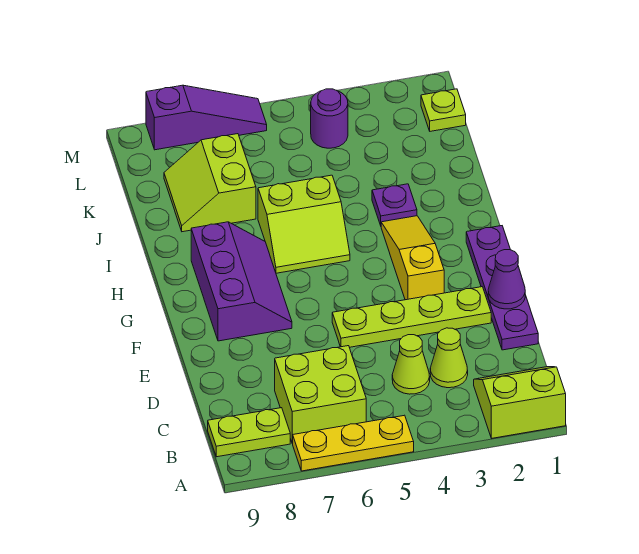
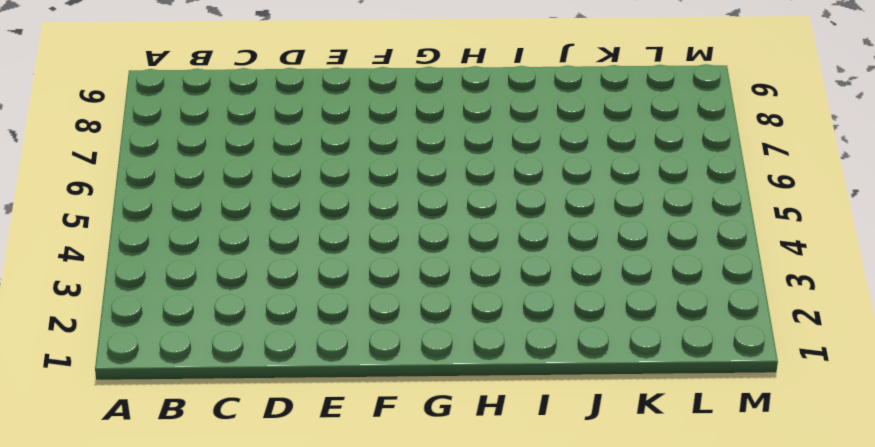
none -> lime 2x2 slope [474,367,566,438]
none -> yellow 1x3 plate [292,415,414,471]
none -> lime 2x2 brick [275,346,366,443]

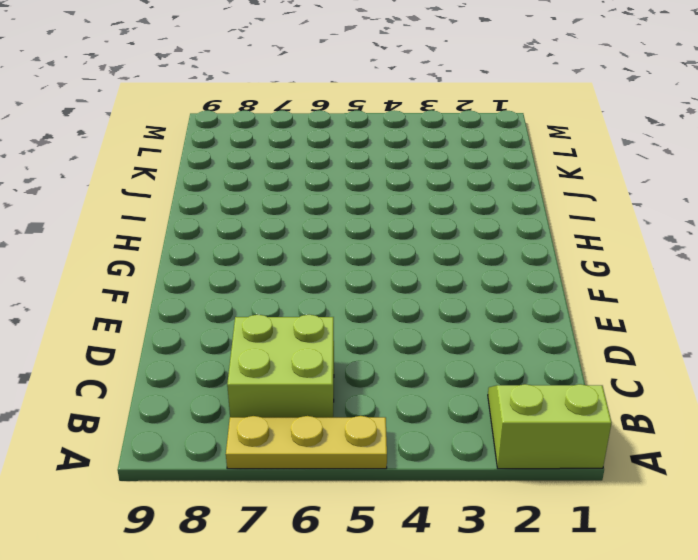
none -> lime 1x2 plate [208,408,290,457]
none -> lime 1x1 cone [430,328,468,388]
none -> lime 1x1 cone [392,335,430,394]

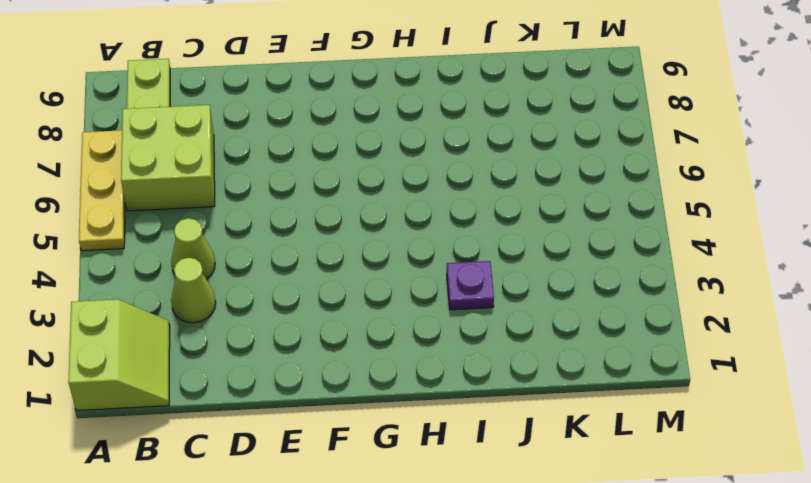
none -> purple 1x4 plate [466,226,538,350]
none -> lime 1x4 plate [332,287,491,347]
none -> yellow 1x3 slope [381,216,444,300]

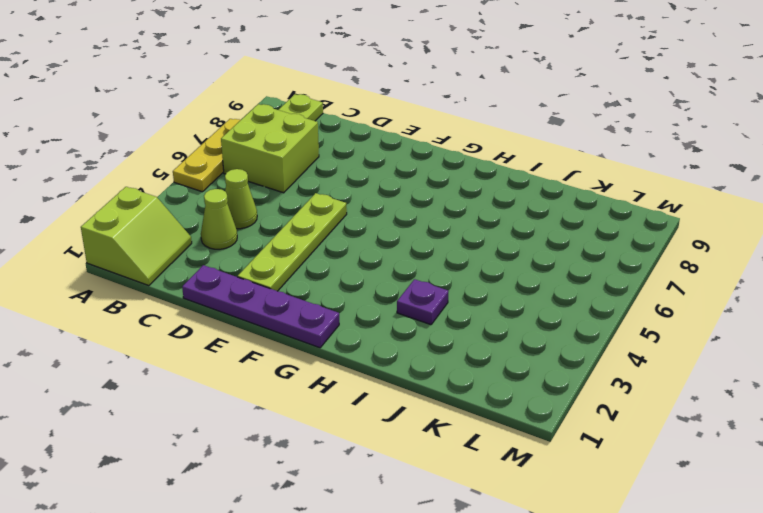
none -> yellow 1x3 slope [381,216,444,300]
none -> purple 2x3 slope [191,222,292,341]
none -> lime 2x2 slope [258,175,350,273]

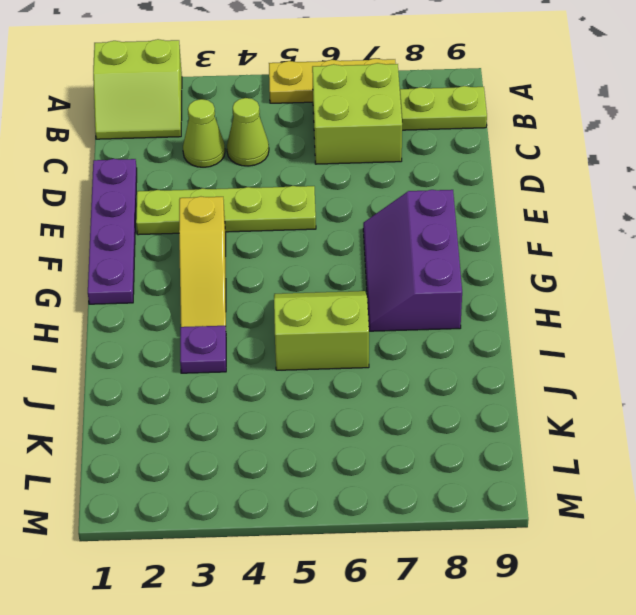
none -> lime 2x2 slope [164,134,256,232]
none -> lime 1x1 plate [421,89,466,131]
none -> purple 1x1 round brick [311,89,348,148]

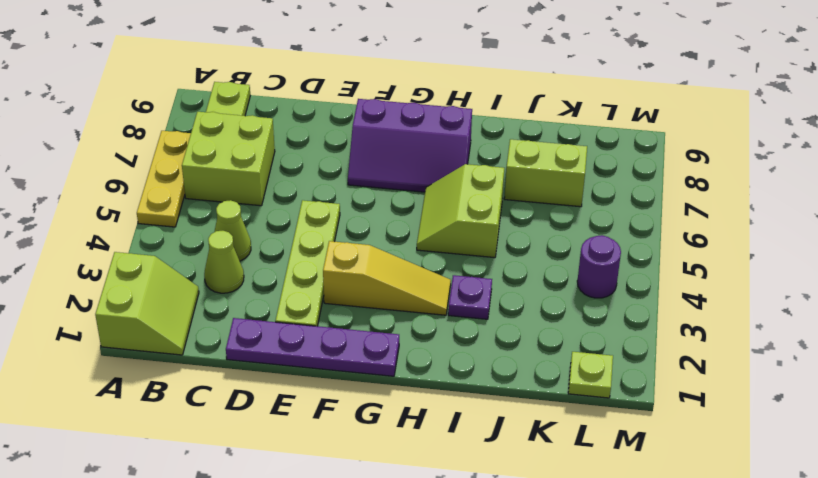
none -> purple 1x3 slope [146,85,267,150]
none -> purple 1x1 cone [488,250,525,309]

